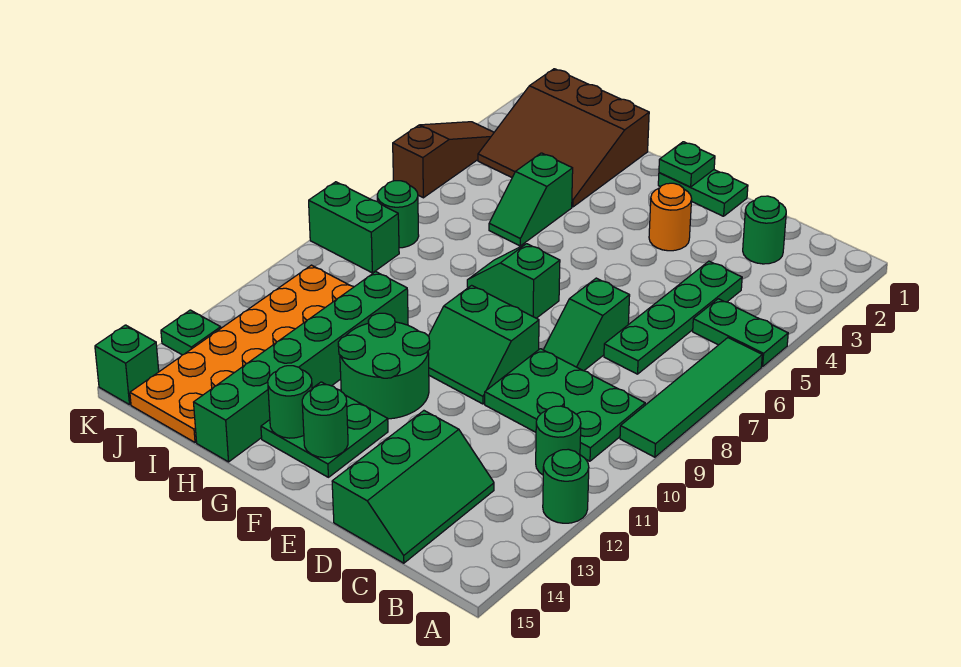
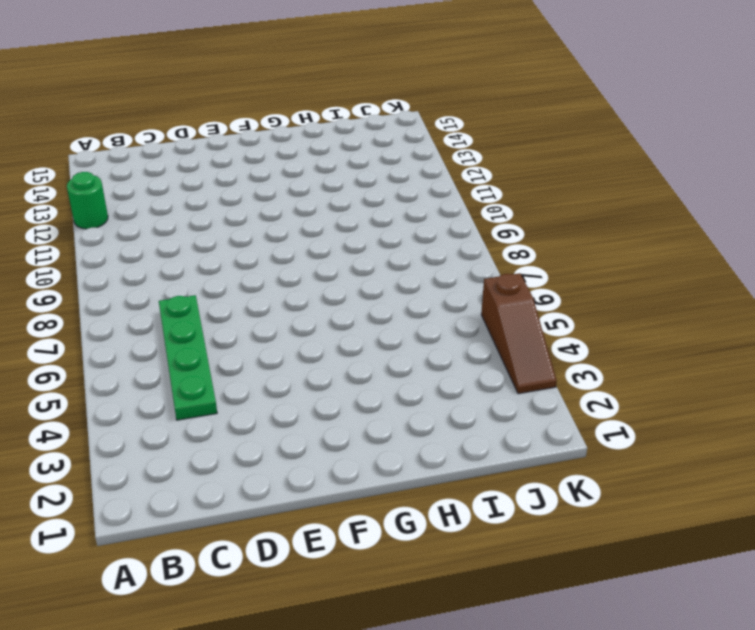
none -> green 1x2 plate [693,299,788,367]
none -> green 1x4 tile [620,338,762,457]
none -> green 2x3 plate [485,349,645,461]

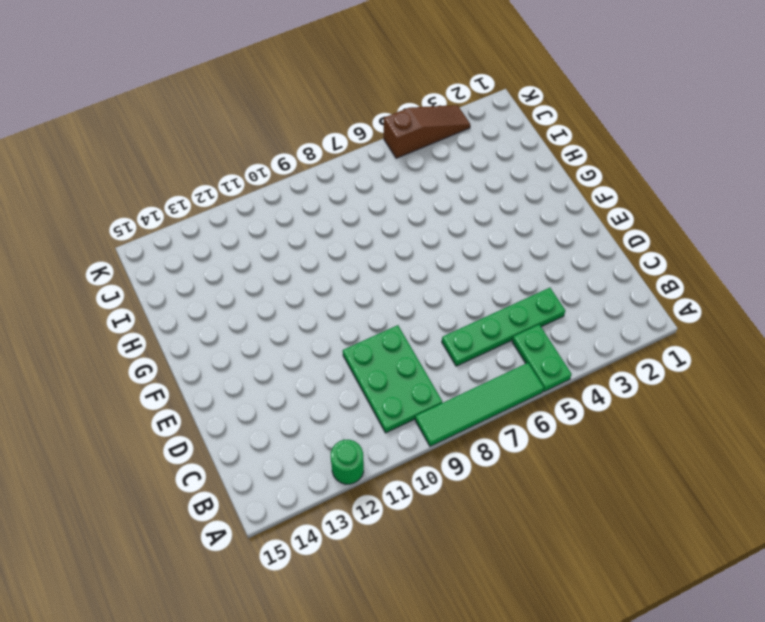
none -> green 1x1 round brick [536,406,581,475]
none -> green 1x1 round brick [743,196,786,264]
none -> green 2x3 slope [332,411,494,563]

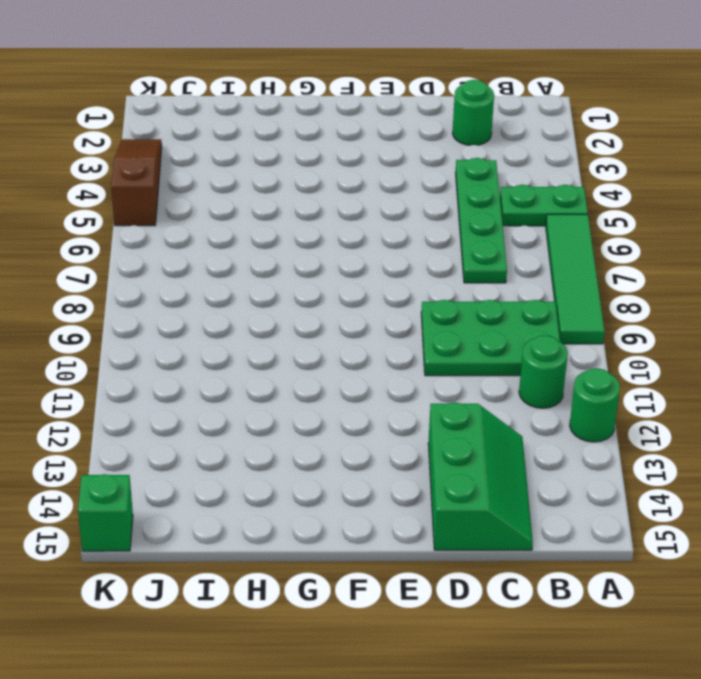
none -> green 1x2 slope [544,278,630,371]
none -> green 1x2 plate [658,170,748,216]
none -> orange 1x1 round brick [649,183,692,251]

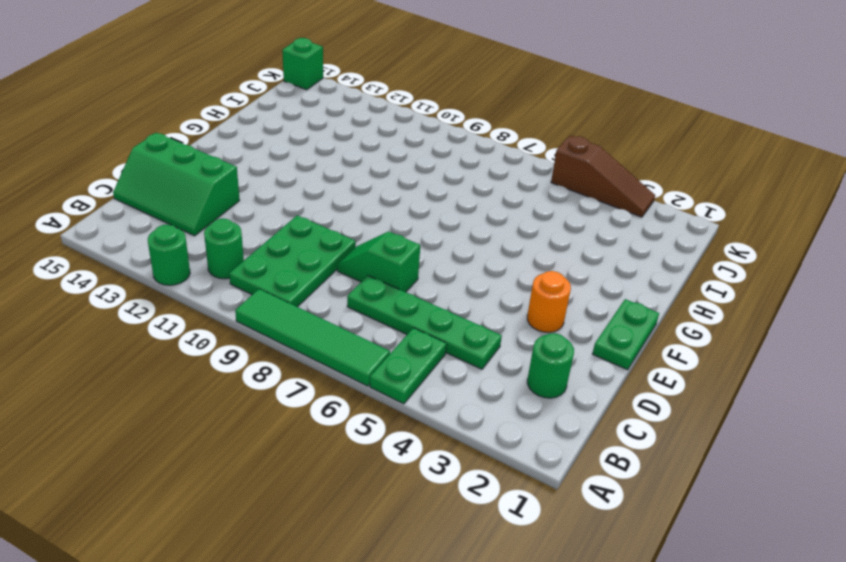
none -> green 2x2 slope [428,285,539,404]
none -> green 1x2 slope [467,244,560,318]
none -> green 2x2 round brick [338,313,430,419]

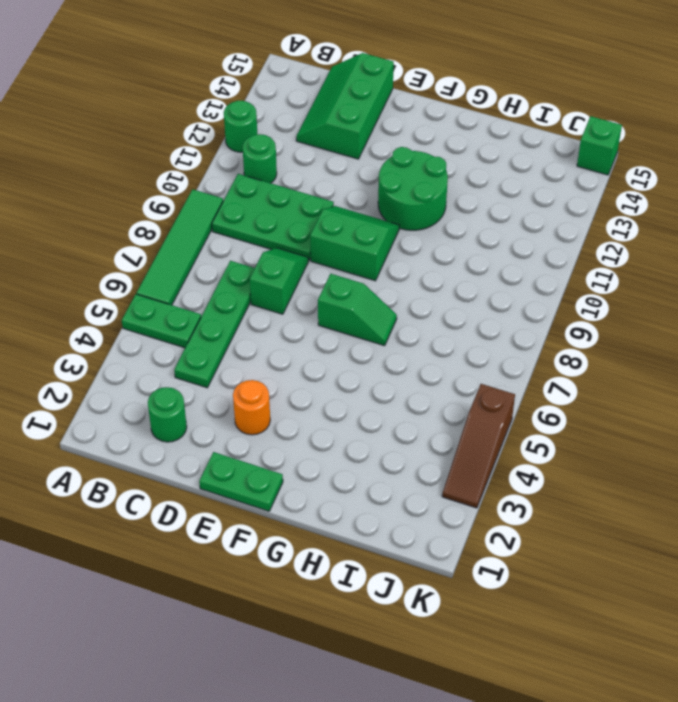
none -> green 2x2 plate [261,382,388,477]
none -> brown 3x3 slope [478,69,649,207]
none -> green 1x2 slope [489,153,573,246]

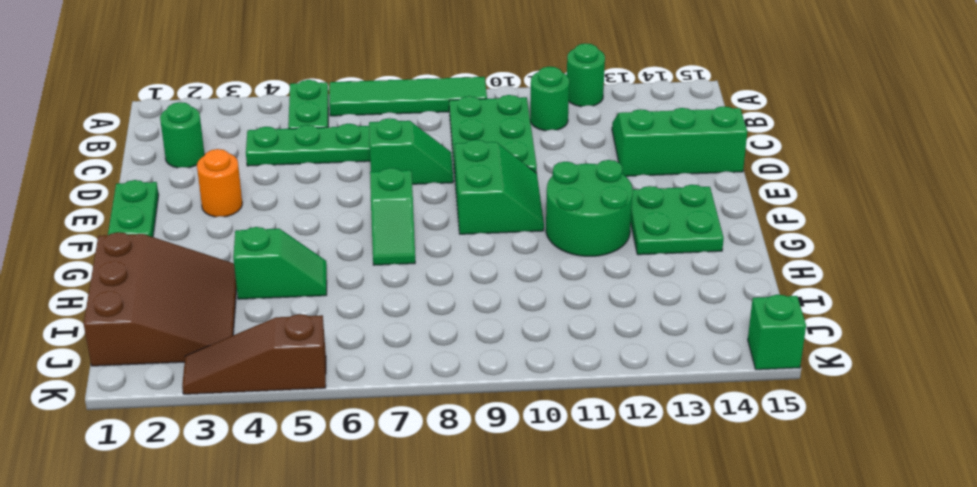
none -> green 1x6 brick [194,272,408,462]
none -> orange 2x6 plate [130,265,354,442]
none -> green 1x1 round brick [377,181,419,248]

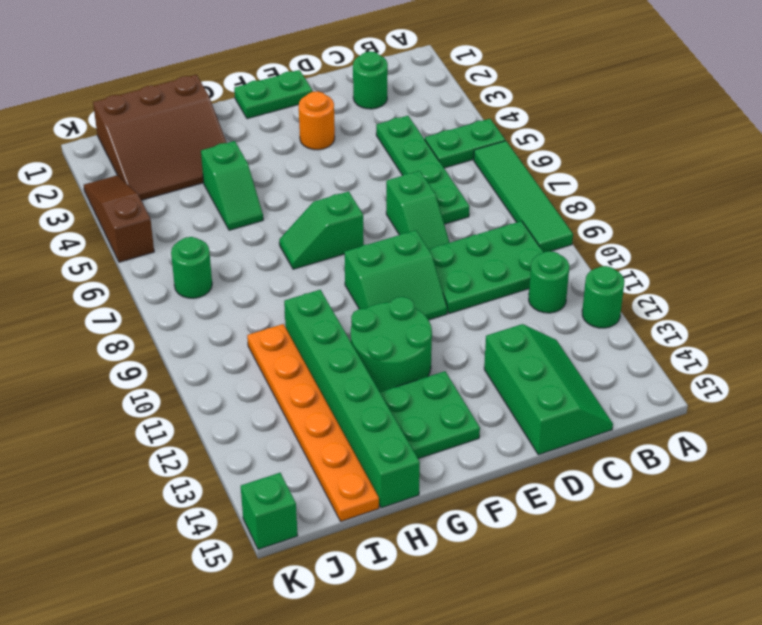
orange 1x6 plate [247,324,379,521] -> orange 2x6 plate [130,265,354,442]
none -> green 1x2 brick [309,182,399,273]
none -> green 1x1 plate [161,310,221,355]
none -> green 1x1 plate [659,142,715,187]

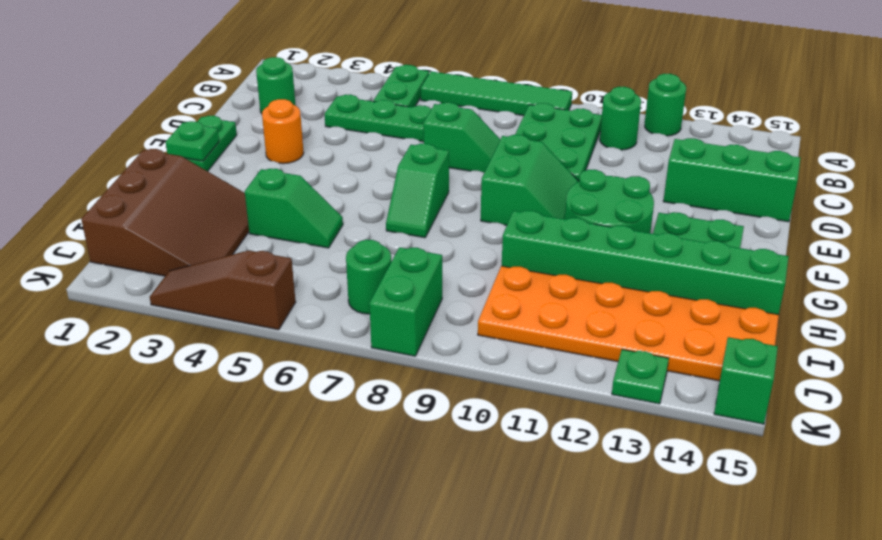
none -> green 1x1 round brick [302,385,348,458]
none -> green 1x1 round brick [268,366,312,438]

